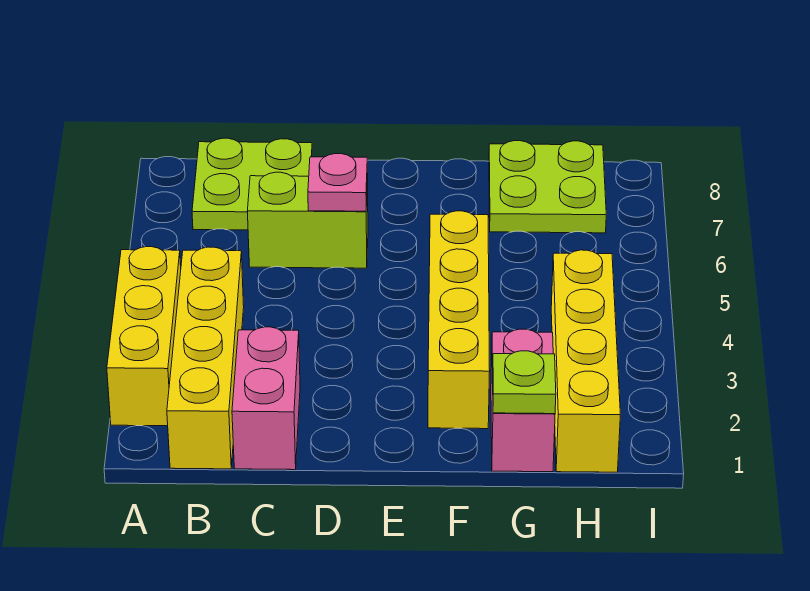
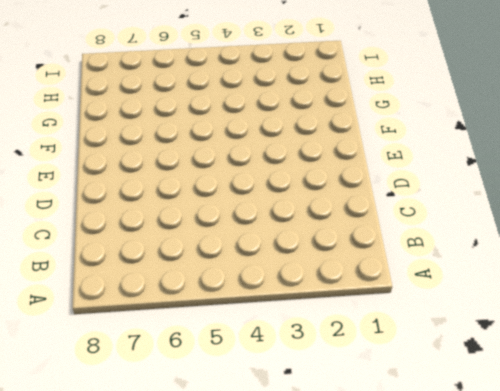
none -> yellow 1x3 brick [107,247,181,426]
none -> yellow 1x4 brick [167,247,244,469]

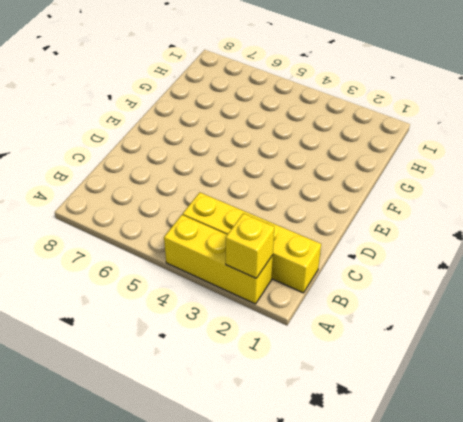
yellow 1x1 brick [226,213,274,278] -> none
none -> lime 2x2 plate [192,138,312,230]
none -> pink 1x2 brick [232,327,300,470]

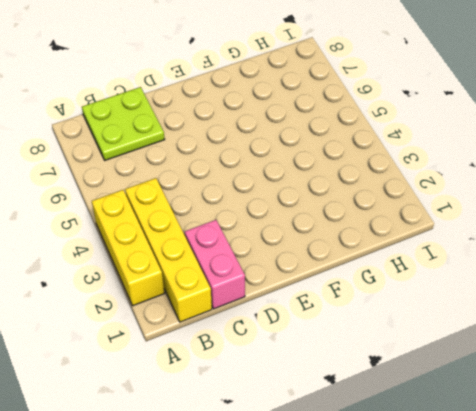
none -> lime 1x2 brick [248,172,368,268]
none -> yellow 1x4 brick [428,211,490,429]

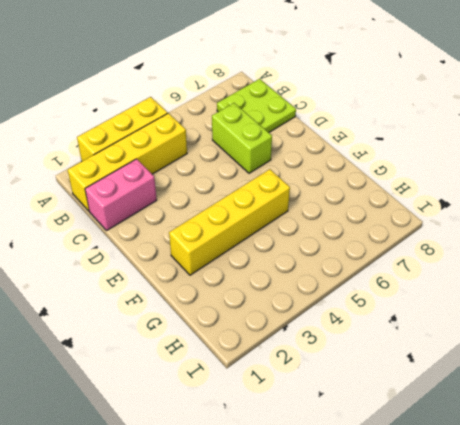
none -> pink 1x2 brick [491,329,555,472]
none -> lime 2x2 plate [489,141,606,233]

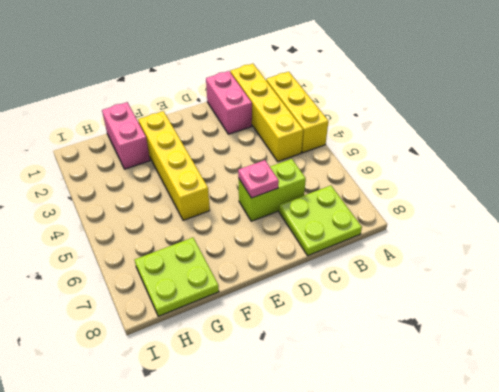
none -> yellow 1x4 brick [551,250,620,472]
none -> lime 1x1 plate [493,351,556,414]

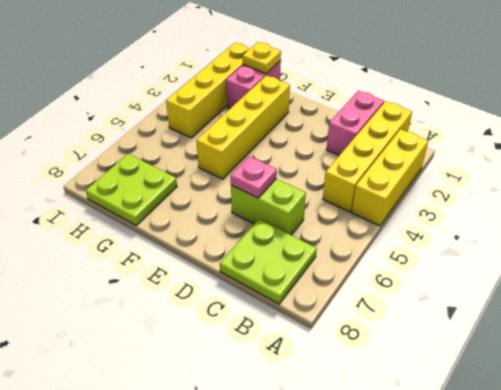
yellow 1x1 plate [243,42,281,74] -> lime 1x1 plate [493,351,556,414]

